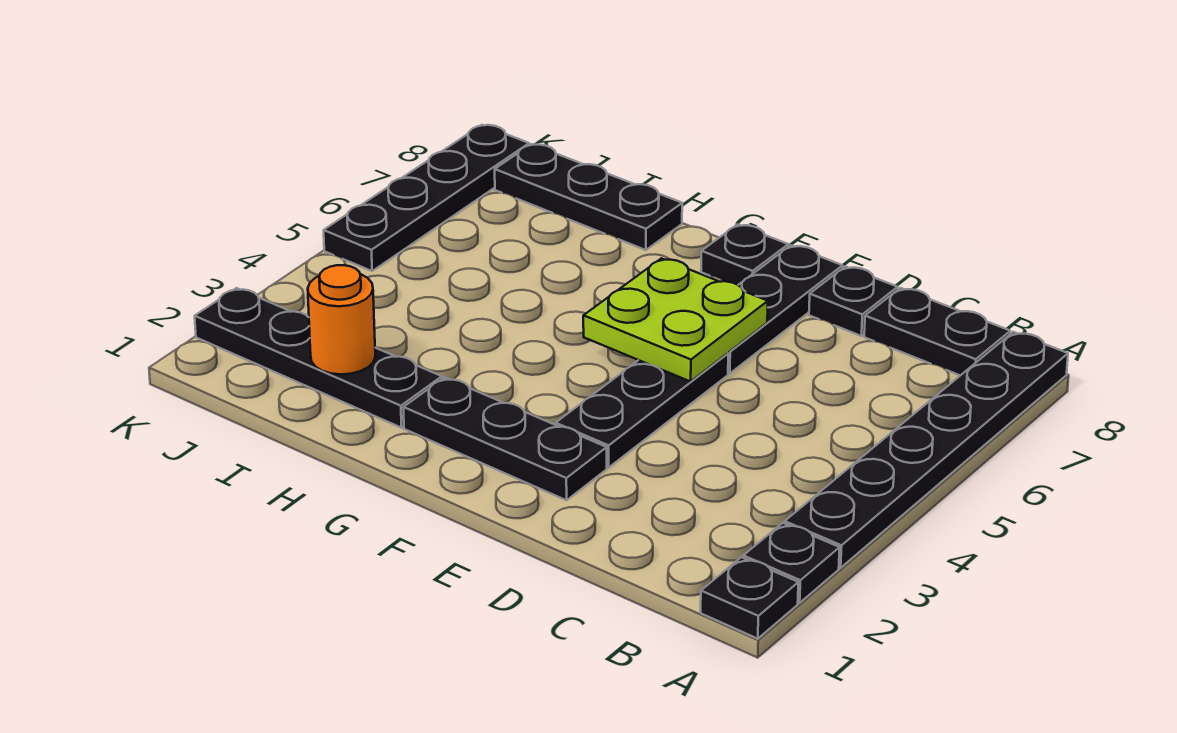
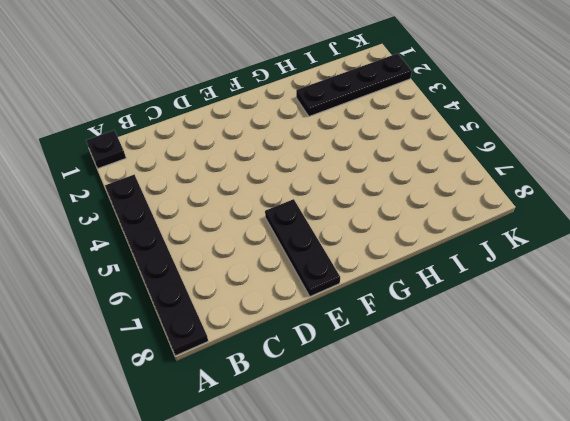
none -> black 1x1 plate [743,523,840,603]
none -> black 1x2 plate [864,288,1010,375]
none -> black 1x1 plate [809,266,898,336]

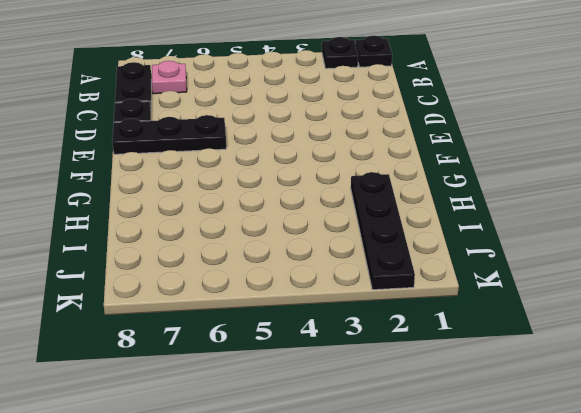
pink 1x1 plate [152,61,187,94] -> none
none -> black 1x6 plate [785,332,1068,568]
none -> black 1x3 plate [403,378,607,500]
none -> black 1x3 plate [556,353,728,468]

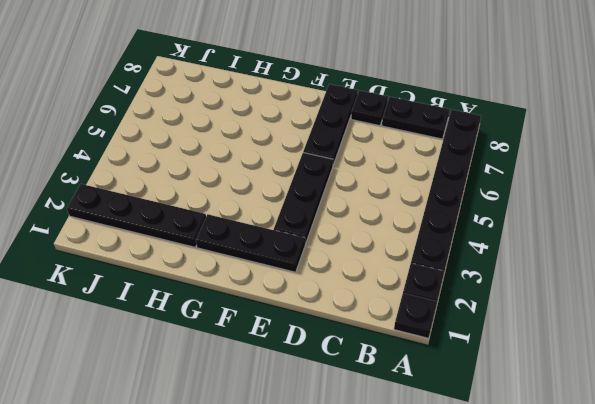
none -> black 1x1 plate [701,224,788,285]
none -> black 1x3 plate [495,144,682,250]
none -> black 1x4 plate [324,125,529,271]

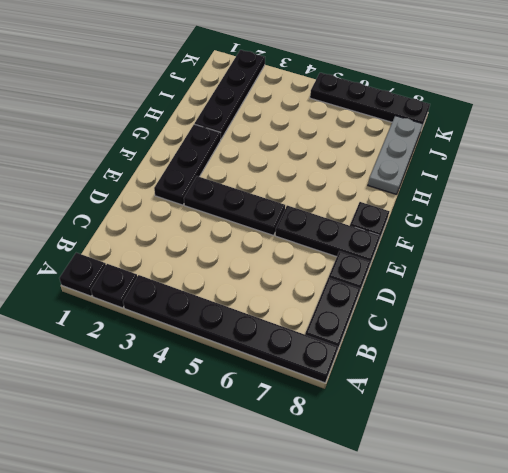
grey 1x3 plate [368,116,423,194] -> black 1x3 plate [495,144,682,250]
none -> lime 2x2 plate [583,258,768,382]
none -> orange 1x1 round brick [308,265,375,374]

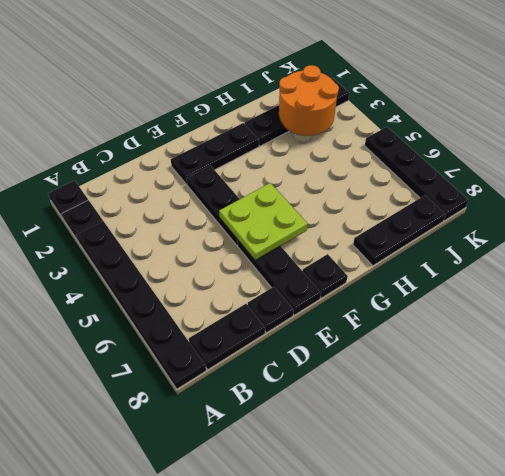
orange 2x2 round brick [279,65,339,136] -> orange 1x1 round brick [308,265,375,374]

